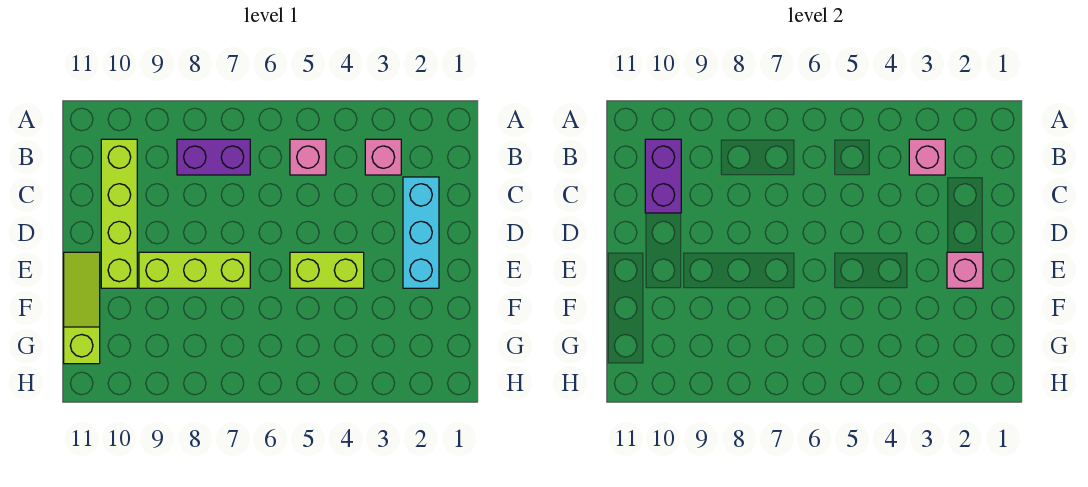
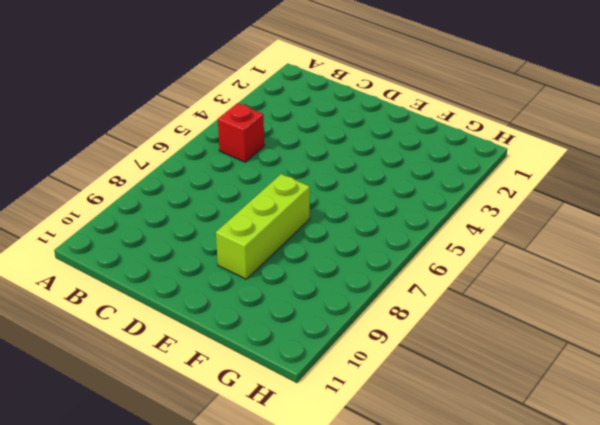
red 1x1 brick [218,103,264,162] -> pink 1x1 brick [290,139,326,175]
none -> pink 1x1 brick [365,139,401,175]
none -> purple 1x2 brick [177,139,250,175]

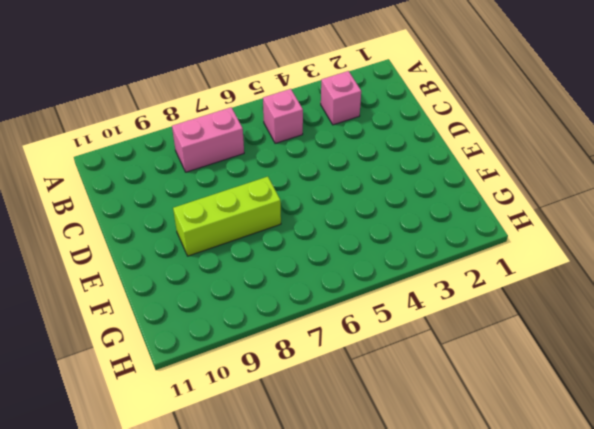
pink 1x2 brick [172,107,244,172] -> purple 1x2 brick [177,139,250,175]
none -> lime 1x4 brick [101,139,137,288]
none -> cyan 1x3 brick [403,177,439,288]

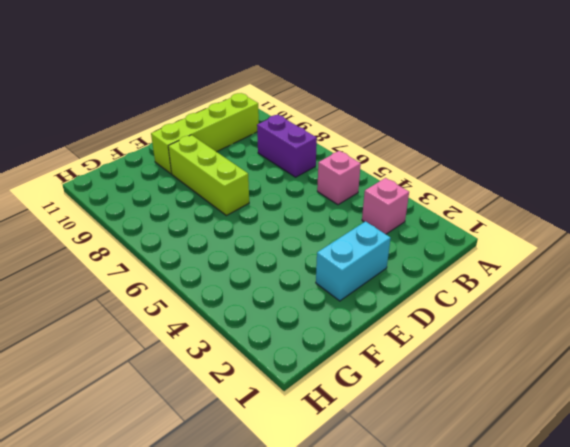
cyan 1x2 brick [316,221,391,301] -> cyan 1x3 brick [403,177,439,288]
none -> lime 1x2 brick [290,252,364,288]
none -> lime 1x3 slope [64,252,100,364]

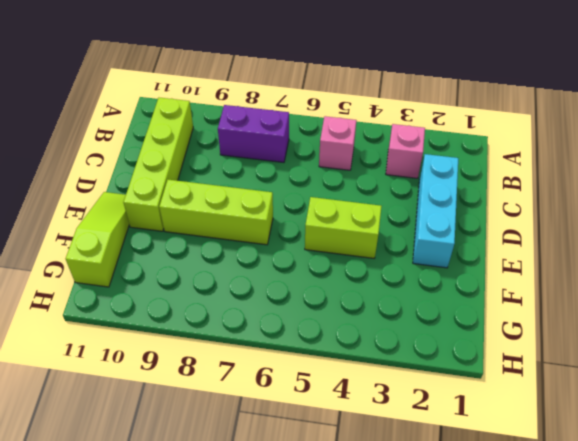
none -> pink 1x1 brick [909,139,945,175]
none -> purple 1x2 brick [645,139,681,213]

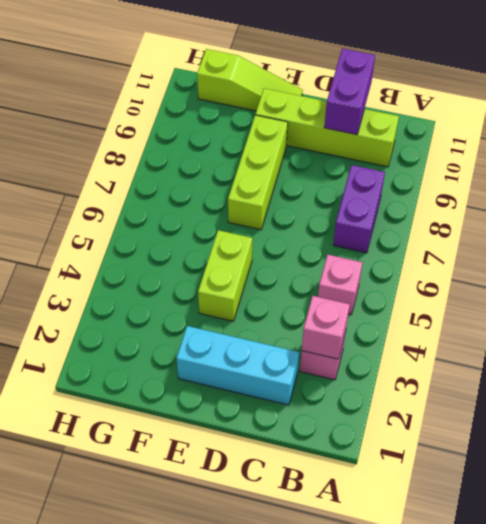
purple 1x2 brick [324,48,375,135] -> purple 1x2 brick turned to [645,139,681,213]
none -> pink 1x1 brick [947,252,983,288]

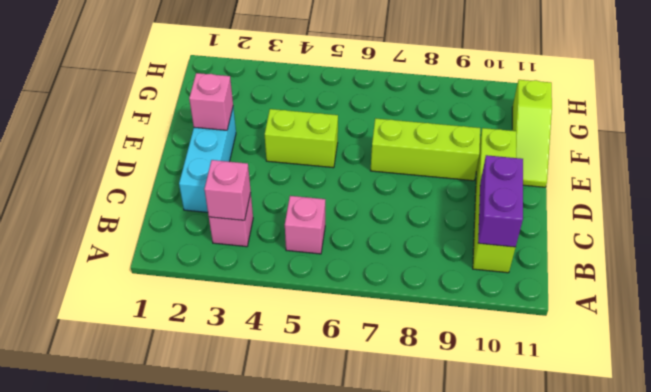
none -> purple 1x2 brick [177,139,250,175]

